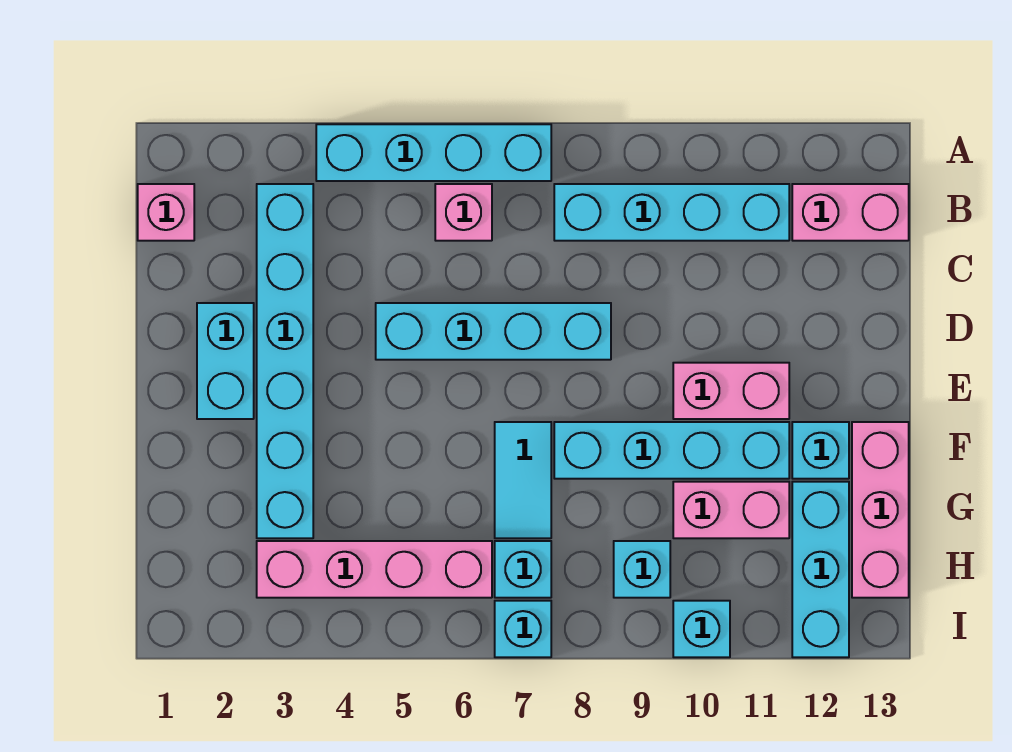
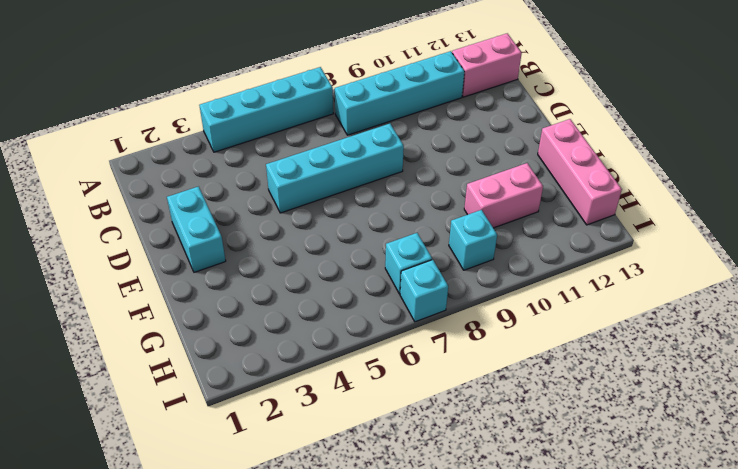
none -> pink 1x1 brick [138,184,194,241]
none -> cyan 1x6 brick [257,184,313,538]
none -> pink 1x1 brick [435,184,492,241]

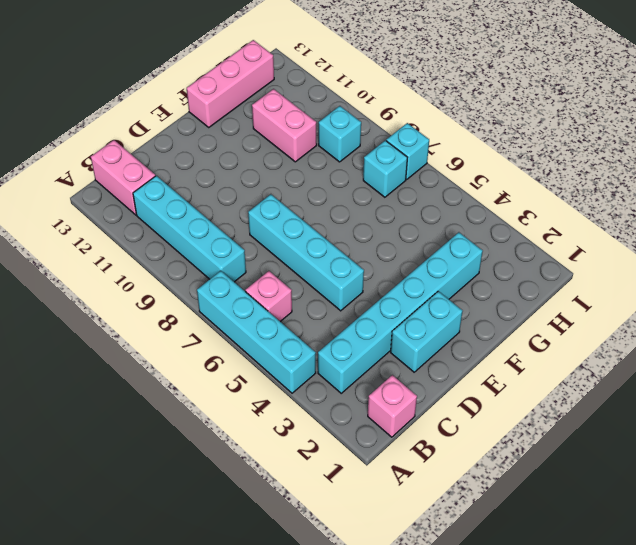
none -> pink 1x2 brick [673,363,789,419]
none -> cyan 1x2 tile [495,422,551,538]
none -> cyan 1x4 brick [554,422,789,479]

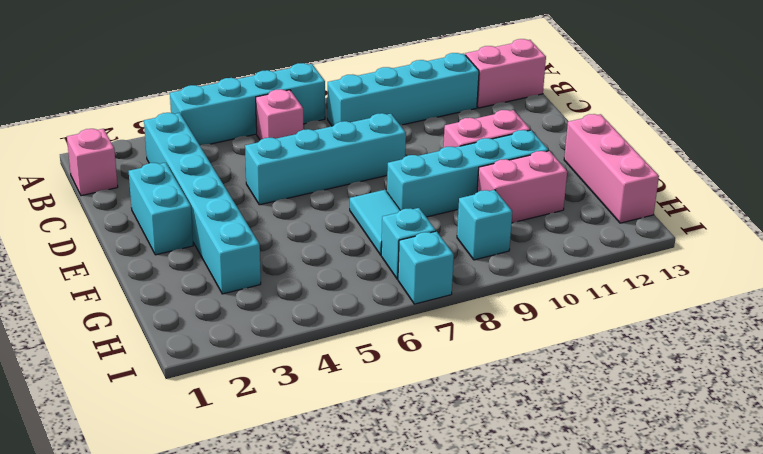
none -> cyan 1x1 brick [792,422,849,479]
none -> cyan 1x3 brick [792,482,849,657]
none -> pink 1x4 brick [257,541,492,598]

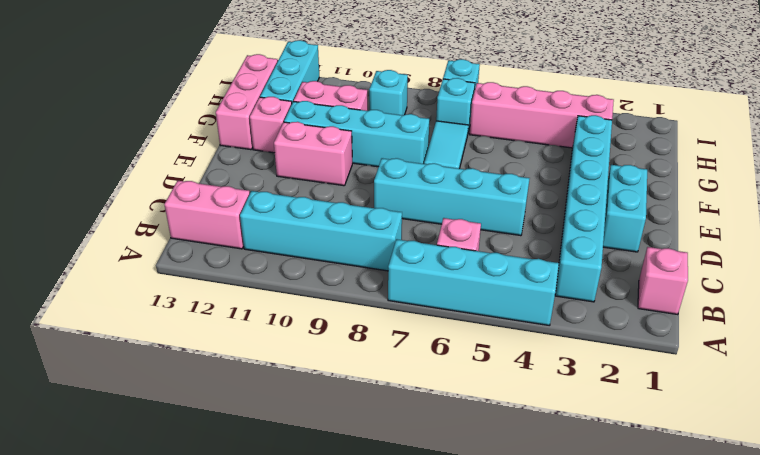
pink 1x1 brick [250,97,292,153] -> cyan 1x1 brick [792,422,849,479]
none -> cyan 1x1 brick [673,601,730,657]

